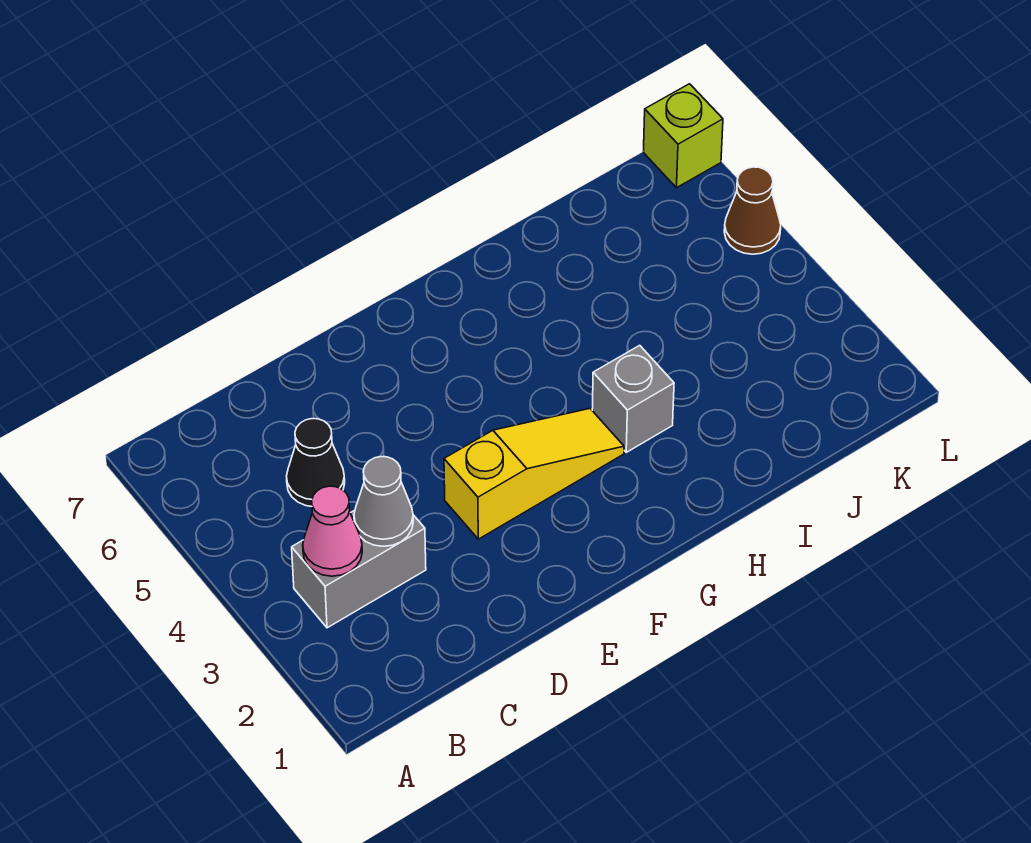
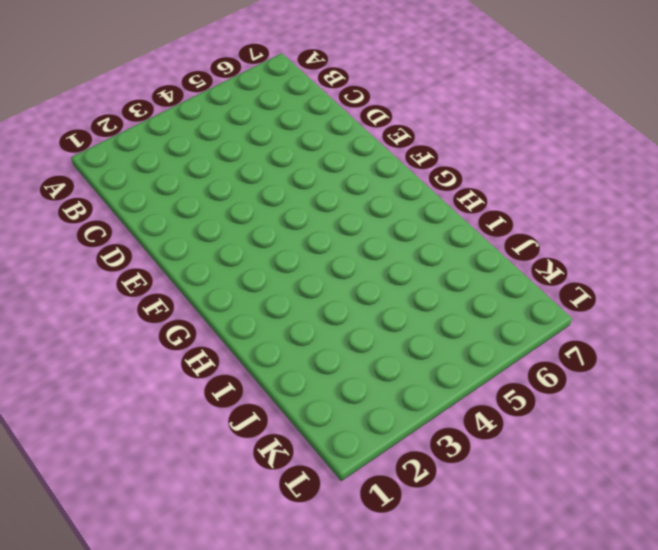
none -> grey 1x2 brick [292,510,426,628]
none -> black 1x1 cone [286,419,345,506]

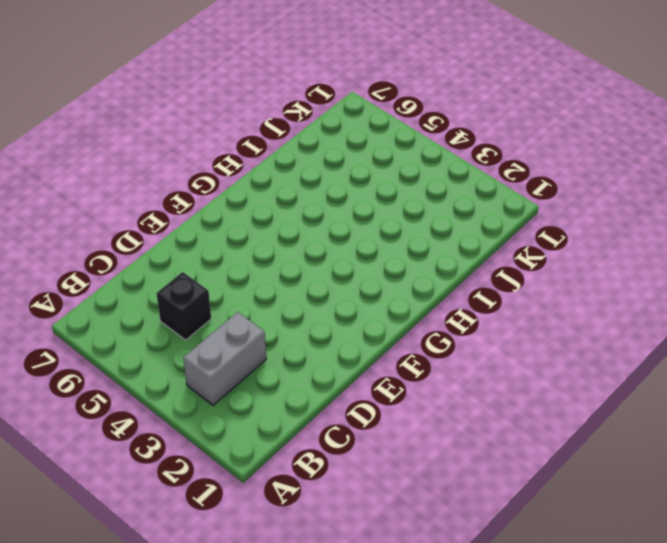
black 1x1 brick [156,272,211,340] -> black 1x1 cone [286,419,345,506]
none -> yellow 1x3 slope [444,409,624,539]
none -> grey 1x1 brick [592,345,674,452]

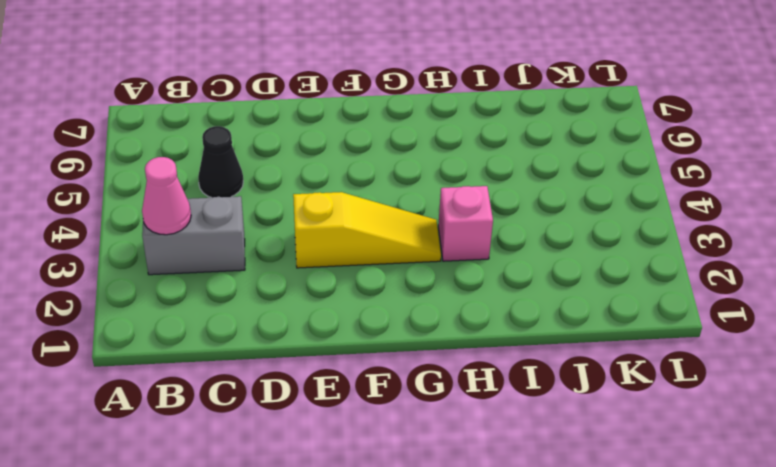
pink 1x1 brick [438,186,493,261] -> grey 1x1 brick [592,345,674,452]
none -> brown 1x1 cone [724,167,781,254]
none -> lime 1x1 brick [643,84,723,188]

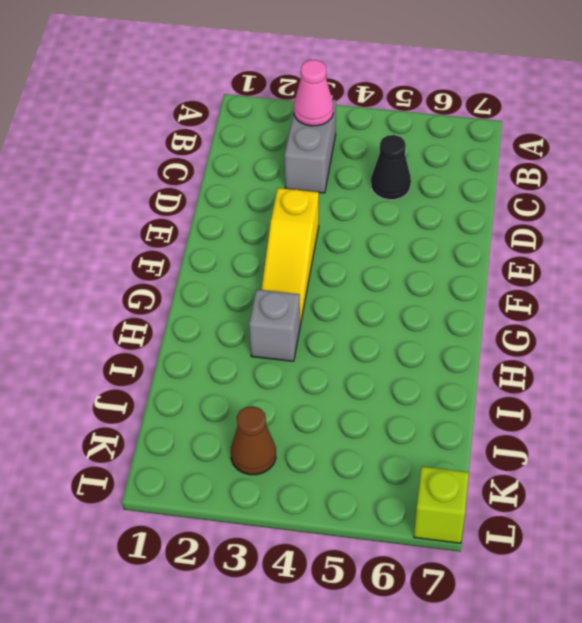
brown 1x1 cone [231,406,276,475] -> brown 1x1 cone moved to [724,167,781,254]
none -> grey 1x1 cone [354,457,413,546]

